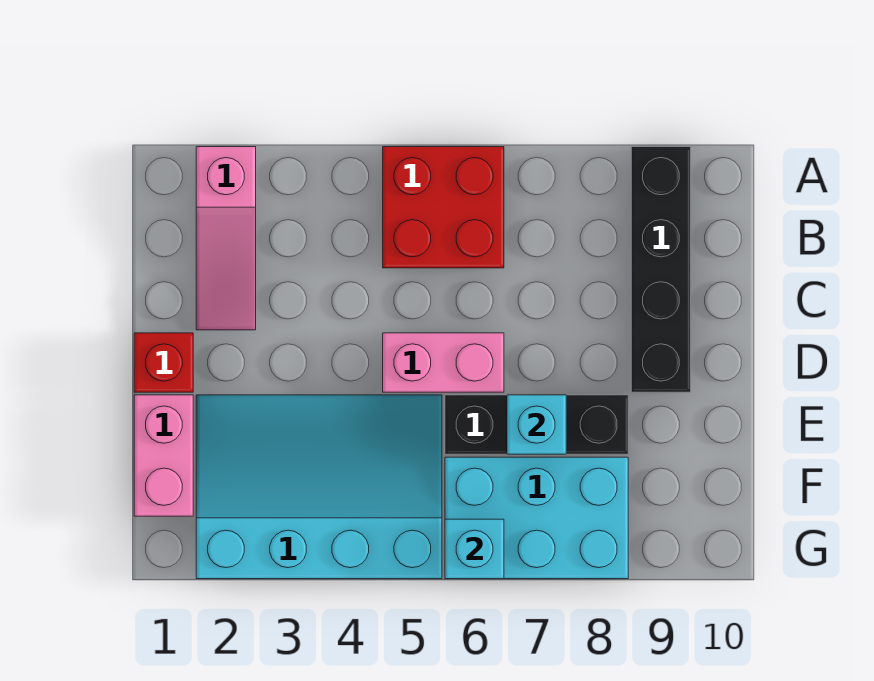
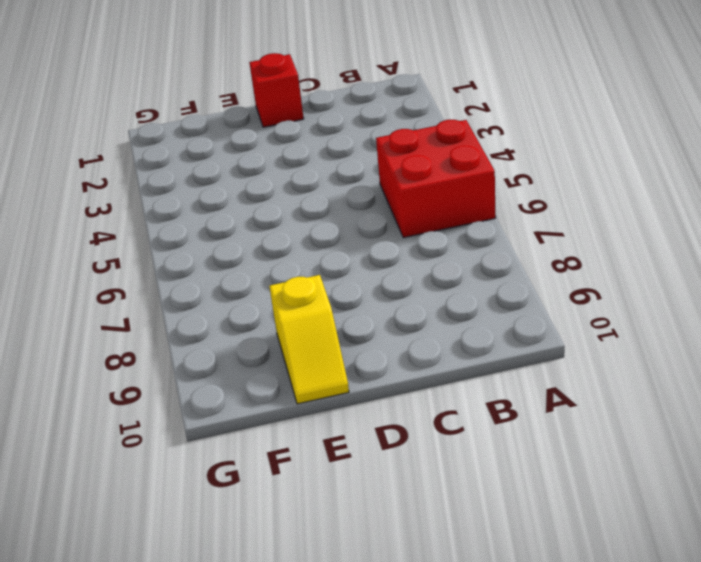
yellow 1x2 slope [269,275,349,404] -> none
none -> pink 1x3 slope [196,147,256,330]
none -> black 1x4 brick [631,147,691,392]

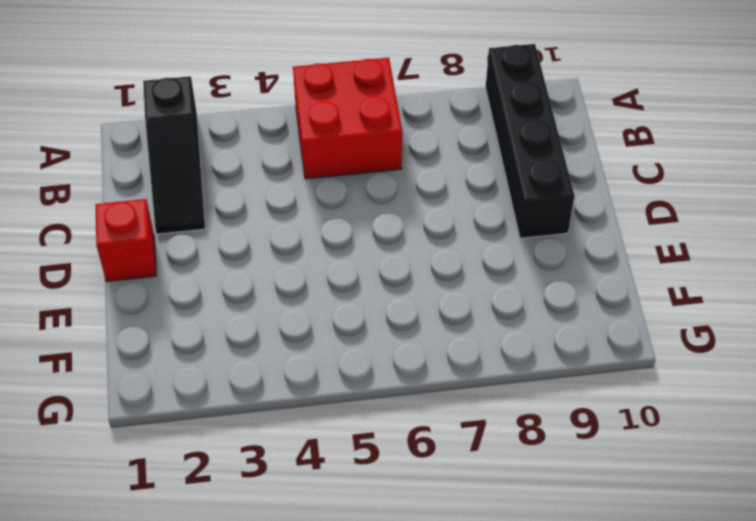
black 1x3 slope [143,76,205,234] -> pink 1x3 slope [196,147,256,330]
none -> pink 1x2 brick [383,333,504,392]
none -> pink 1x2 brick [134,395,193,516]

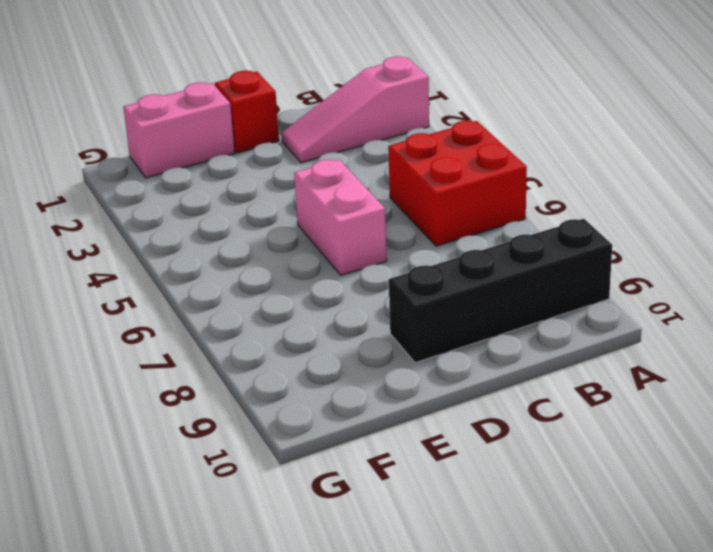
none -> cyan 3x4 slope [196,395,442,579]
none -> black 1x3 brick [445,395,628,454]

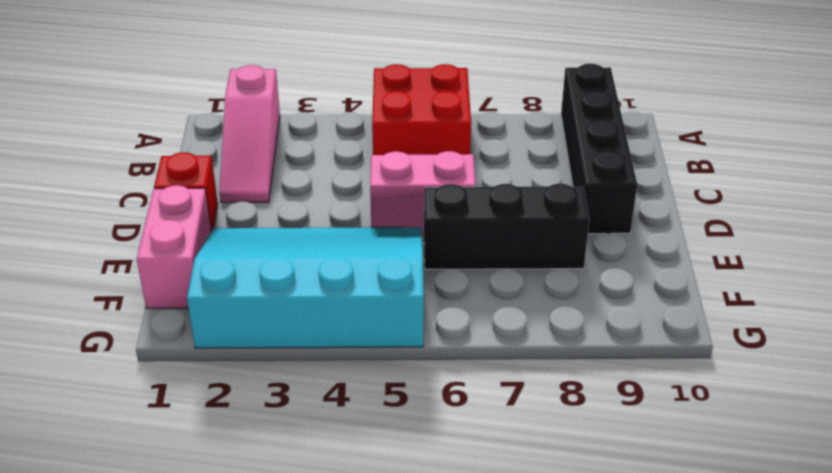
none -> cyan 2x3 brick [445,457,628,579]
none -> cyan 1x1 brick [507,395,566,454]

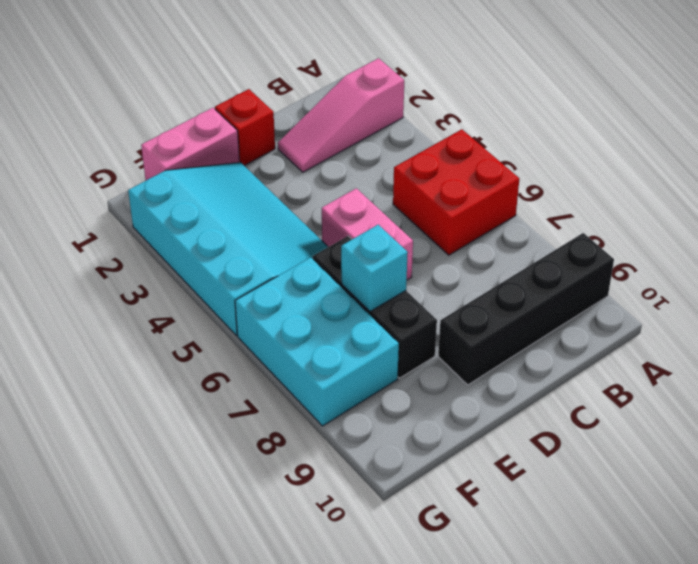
none -> cyan 1x1 brick [445,519,504,579]

